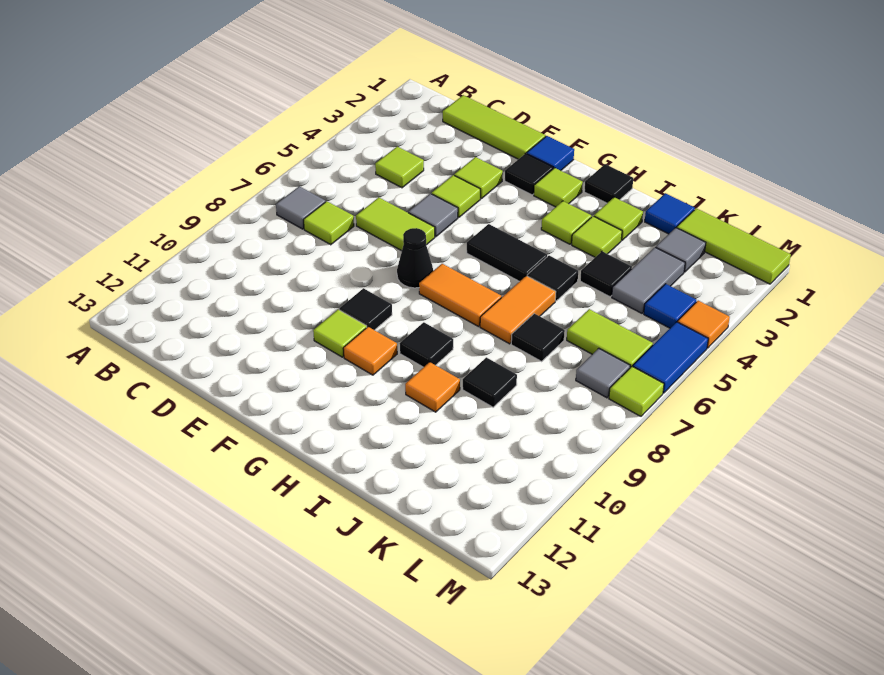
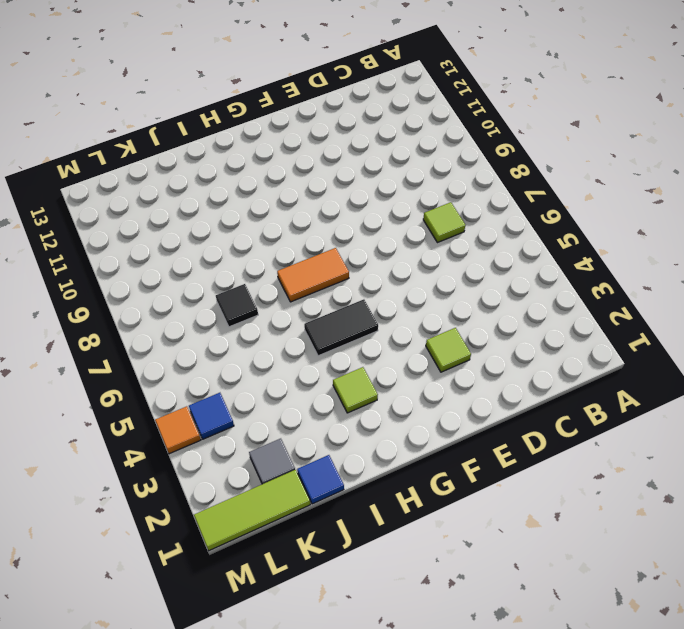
none -> grey 1x1 tile [276,186,326,229]
none -> lime 1x3 tile [443,95,545,159]
none -> lime 1x1 tile [375,147,424,188]
none -> lime 1x2 tile [356,197,435,251]

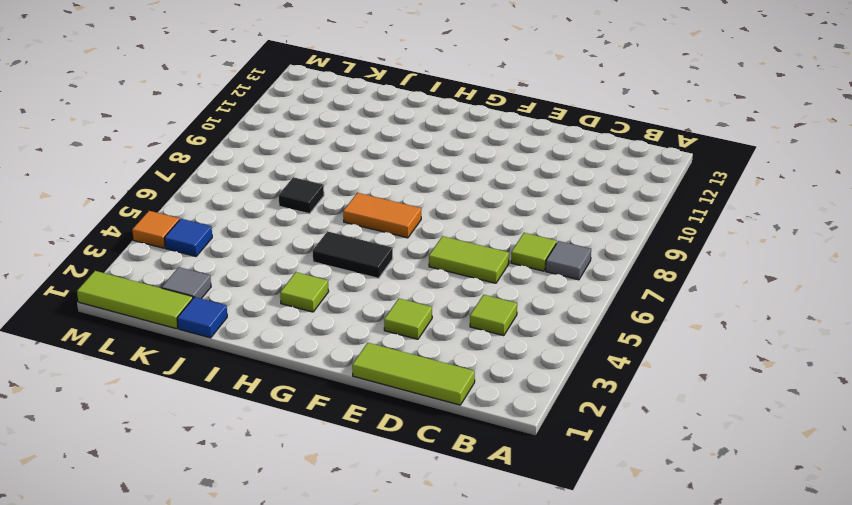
none -> lime 1x1 tile [432,175,480,218]
none -> grey 1x1 tile [408,194,458,237]
none -> blue 1x1 tile [527,136,574,171]
none -> black 1x1 tile [505,153,553,195]

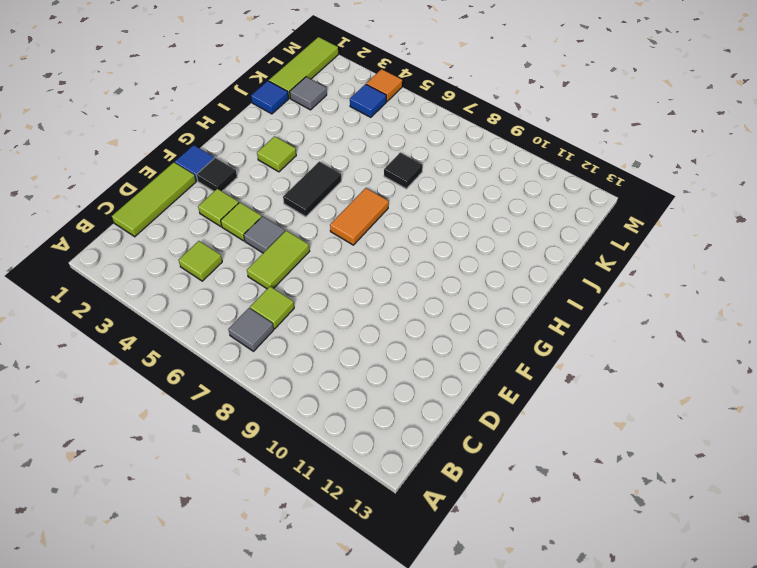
none -> black 1x1 cone [397,228,433,288]
none -> black 1x1 tile [339,288,392,330]
none -> lime 1x1 tile [313,310,367,357]
none -> lime 1x1 tile [534,168,583,207]

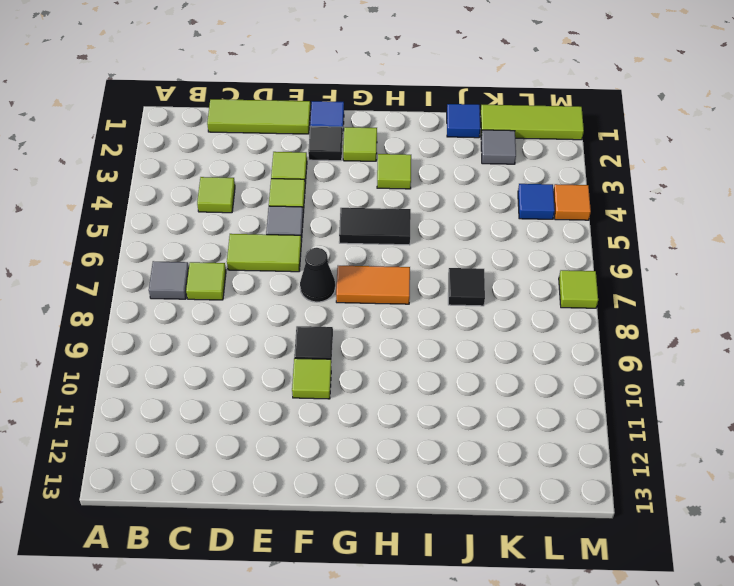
none -> orange 1x1 tile [343,327,397,375]
none -> black 1x1 tile [584,164,633,203]
none -> black 1x1 tile [400,322,453,367]
none -> lime 1x1 tile [594,197,643,240]

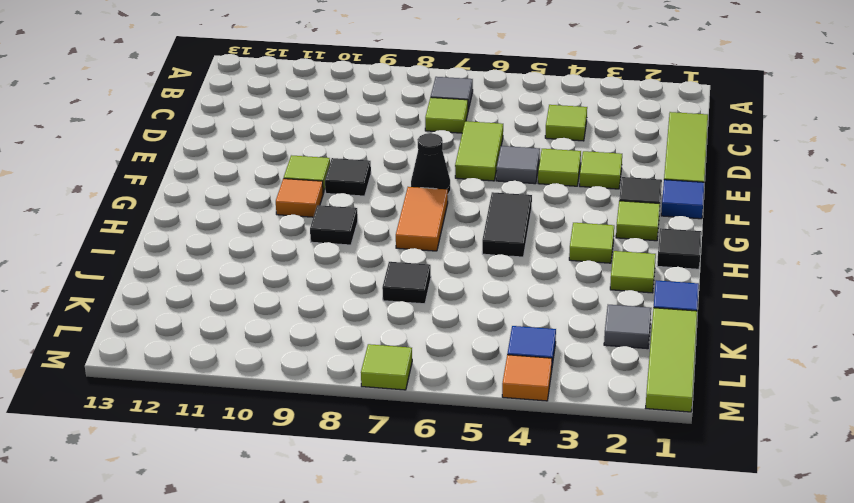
none -> lime 1x1 tile [572,216,622,257]
none -> black 1x1 tile [527,256,578,301]
none -> orange 1x2 tile [480,276,556,344]
none -> orange 1x1 tile [405,362,460,412]

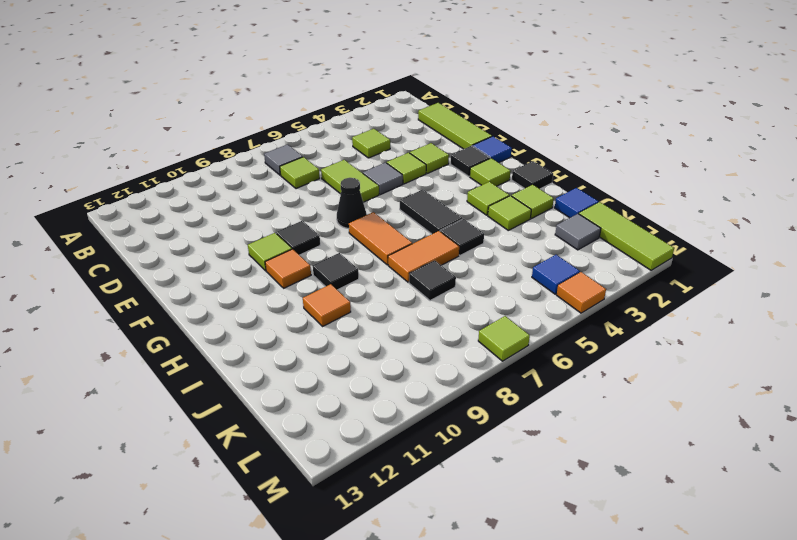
none -> black 1x1 tile [580,251,632,297]
none -> black 1x1 tile [463,357,517,407]
none -> grey 1x2 tile [612,247,685,313]
none -> lime 1x2 tile [567,309,653,368]

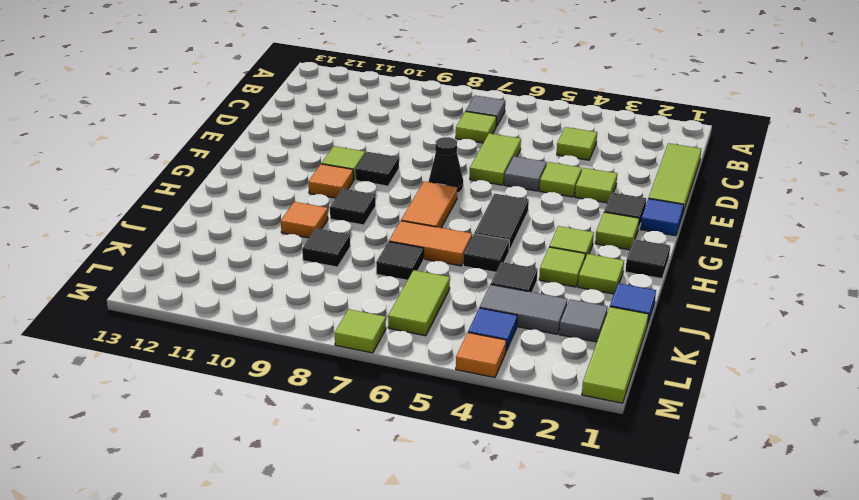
none -> grey 1x1 tile [576,348,630,398]
none -> blue 1x2 tile [633,322,708,393]

